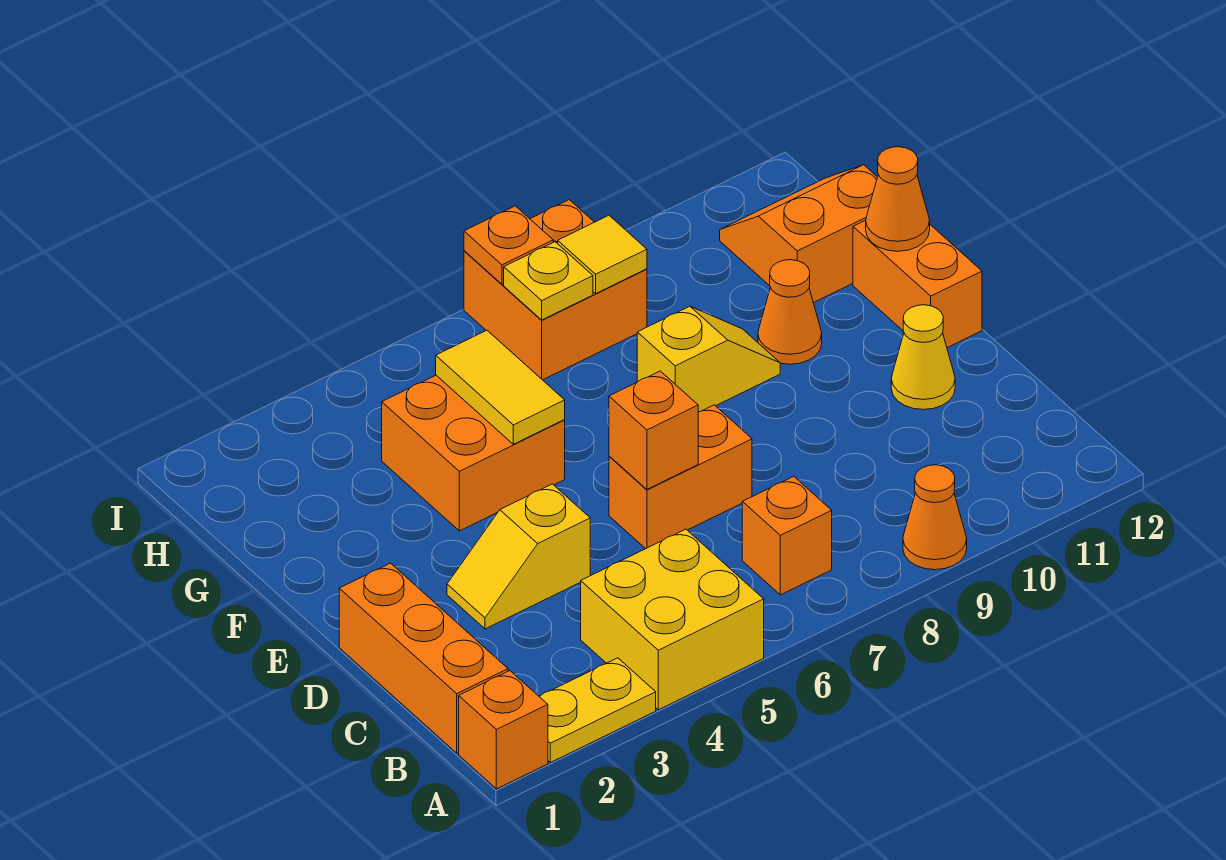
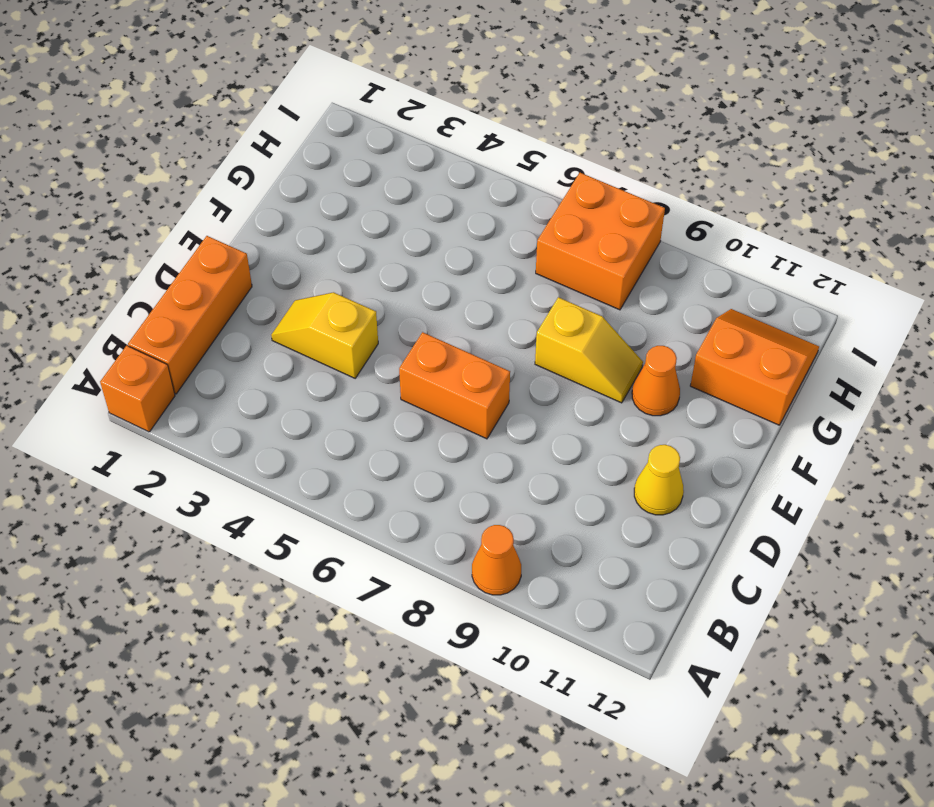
none -> yellow 1x2 plate [539,658,656,763]
none -> yellow 2x2 brick [581,529,764,710]
none -> orange 1x1 brick [742,476,832,595]

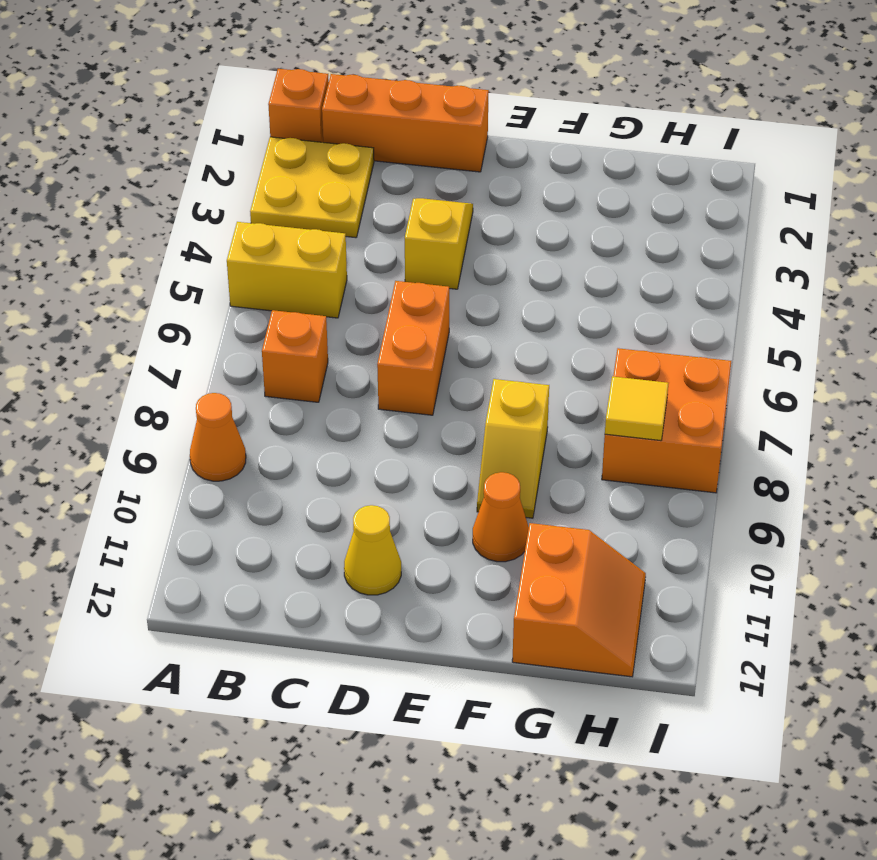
yellow 2x2 plate [250,137,374,238] -> yellow 1x2 plate [539,658,656,763]
yellow 1x2 brick [227,222,347,318] -> yellow 2x2 brick [581,529,764,710]
none -> orange 1x2 brick [853,220,982,348]
none -> orange 2x2 brick [382,375,565,531]
none -> orange 1x1 brick [609,371,698,489]

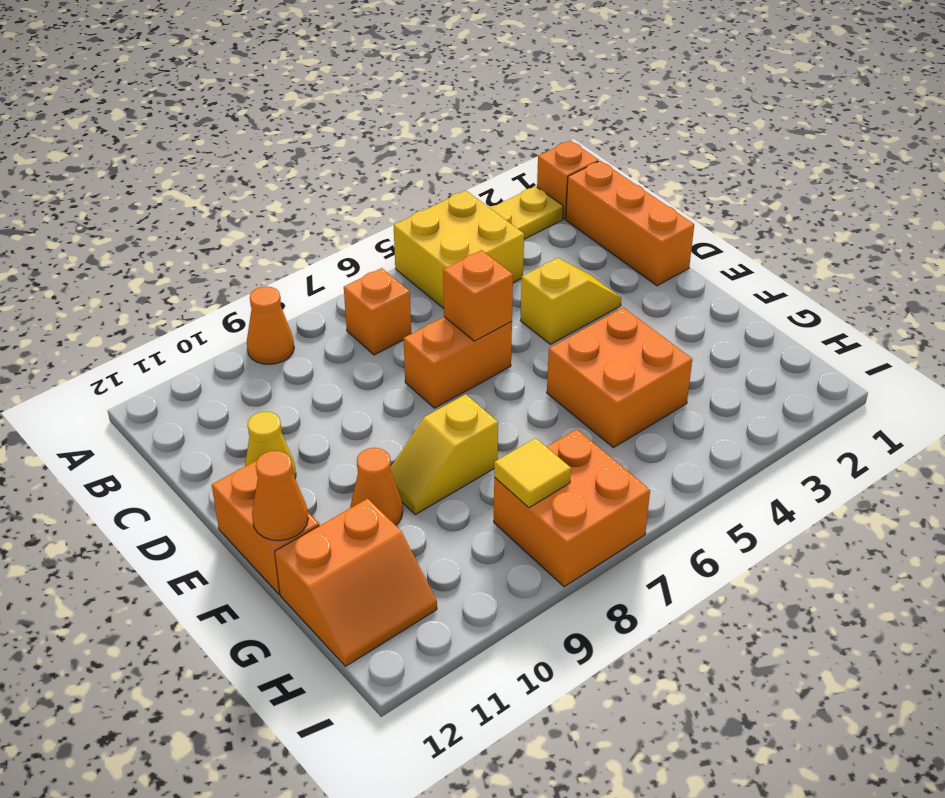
none -> yellow 1x2 tile [436,330,565,444]
none -> yellow 1x1 plate [504,242,593,320]
none -> orange 1x1 plate [464,206,553,284]

